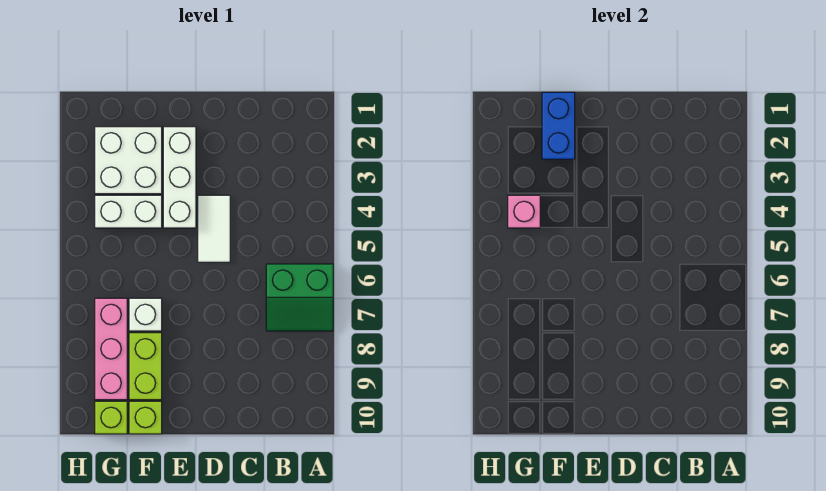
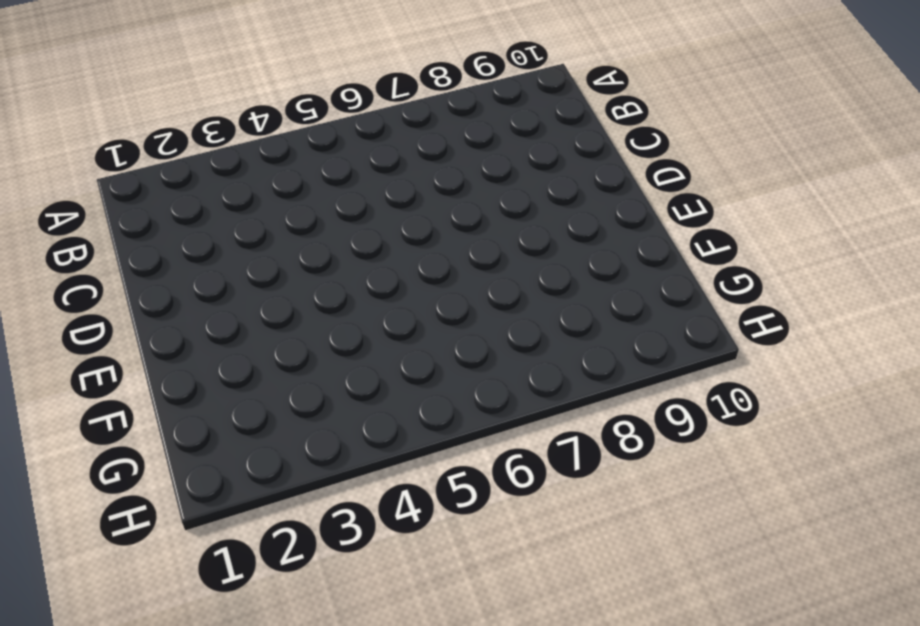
none -> green 2x2 slope [266,264,333,331]
none -> white 1x2 tile [198,195,230,262]
none -> white 1x3 brick [163,127,196,228]

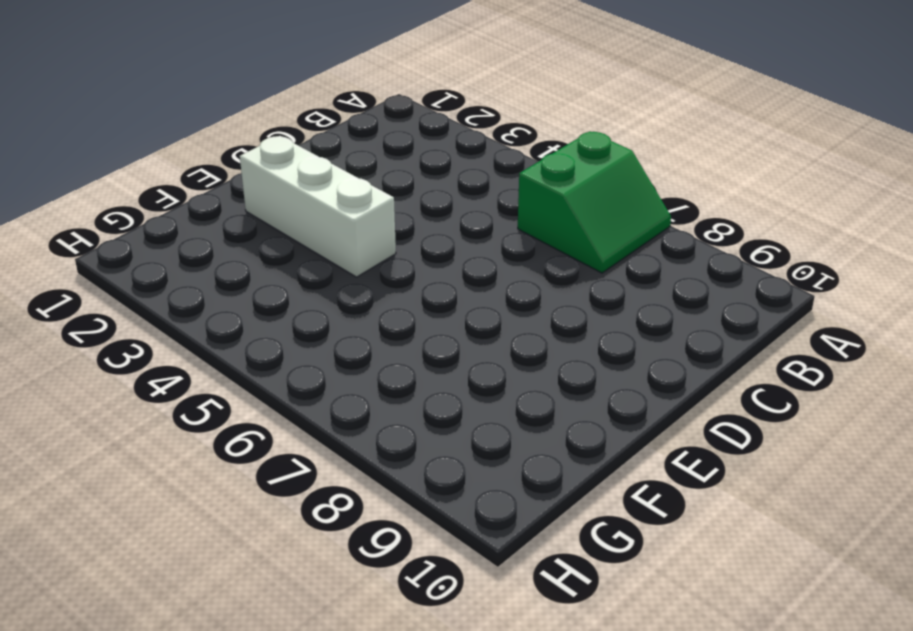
none -> white 1x2 tile [198,195,230,262]
none -> white 2x2 brick [95,127,162,194]
none -> white 1x2 brick [95,195,162,228]

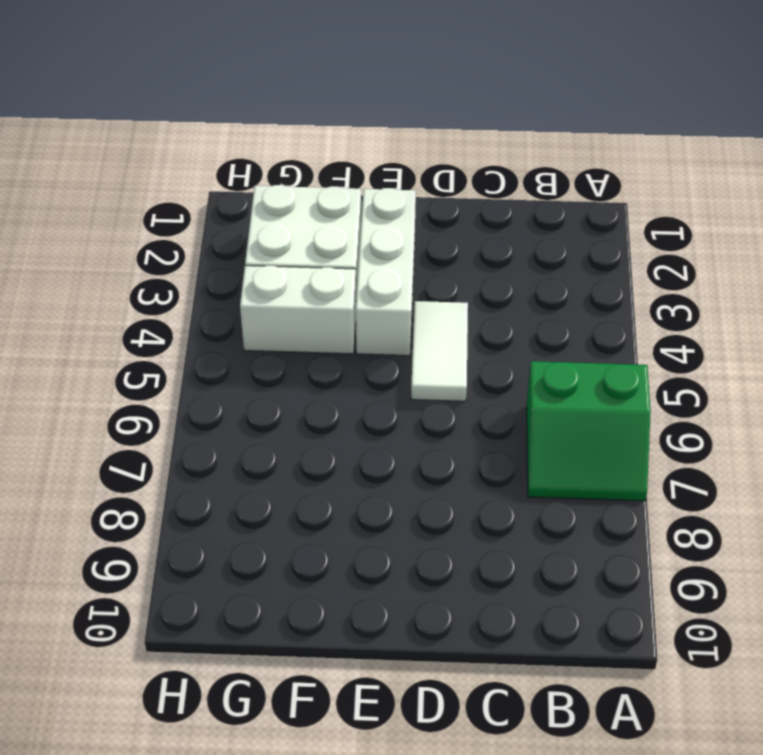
none -> white 1x1 brick [129,298,162,331]
none -> lime 1x2 brick [129,333,162,400]
none -> lime 1x1 brick [129,401,162,434]

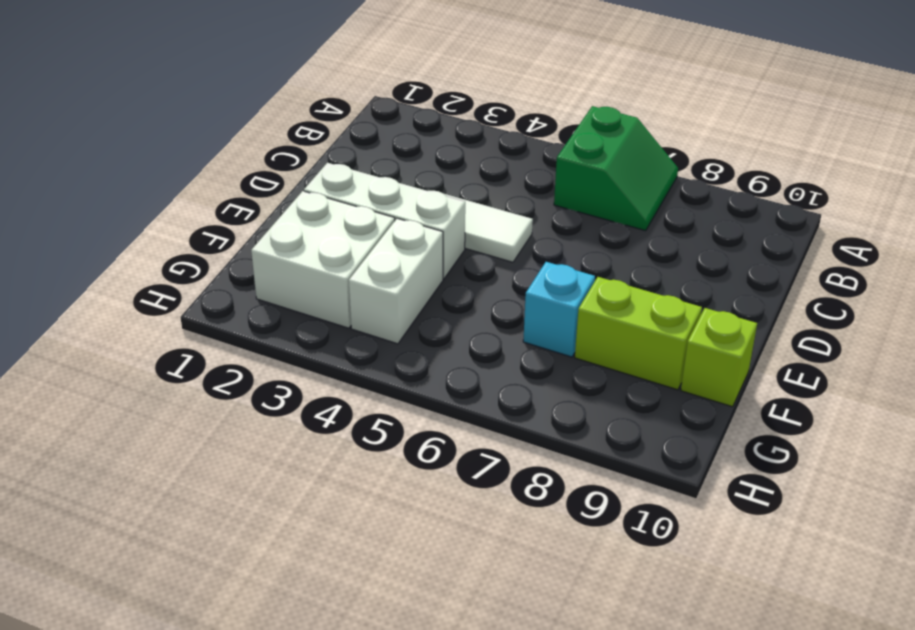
cyan 1x1 brick [523,262,595,357] -> white 1x1 brick [129,298,162,331]
none -> pink 1x3 brick [95,298,127,400]
none -> lime 1x1 brick [95,401,127,434]
none -> blue 1x2 brick [542,92,575,159]

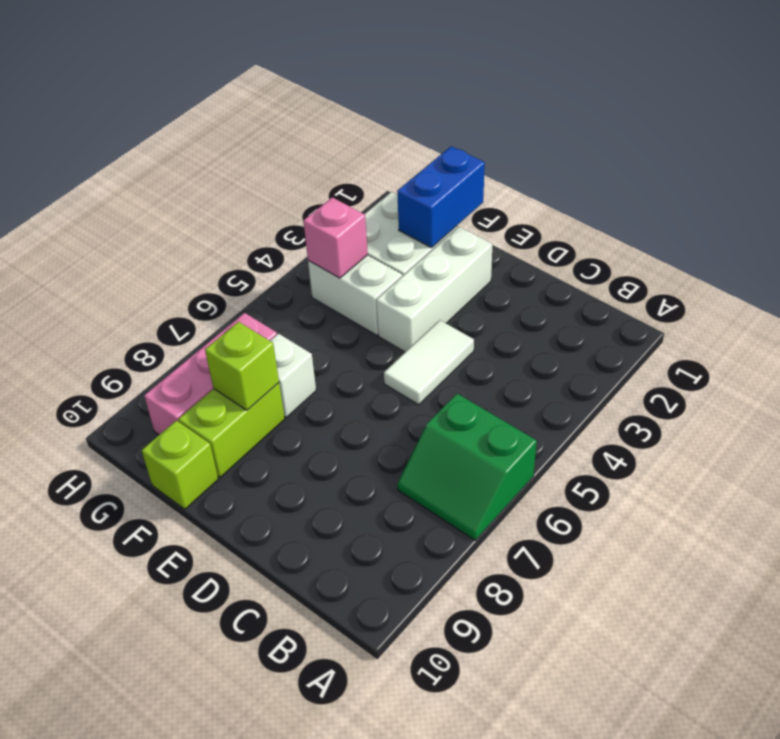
lime 1x1 brick [205,322,279,410] -> lime 1x1 brick moved to [95,401,127,434]

